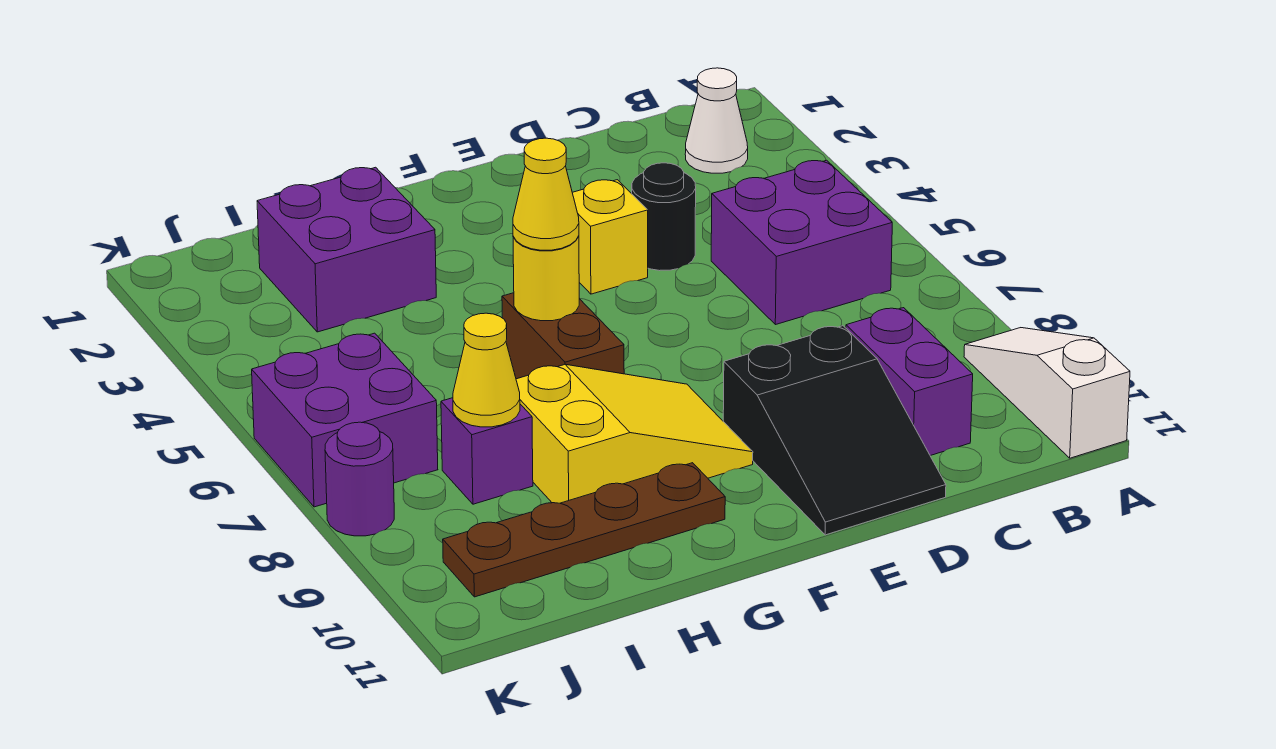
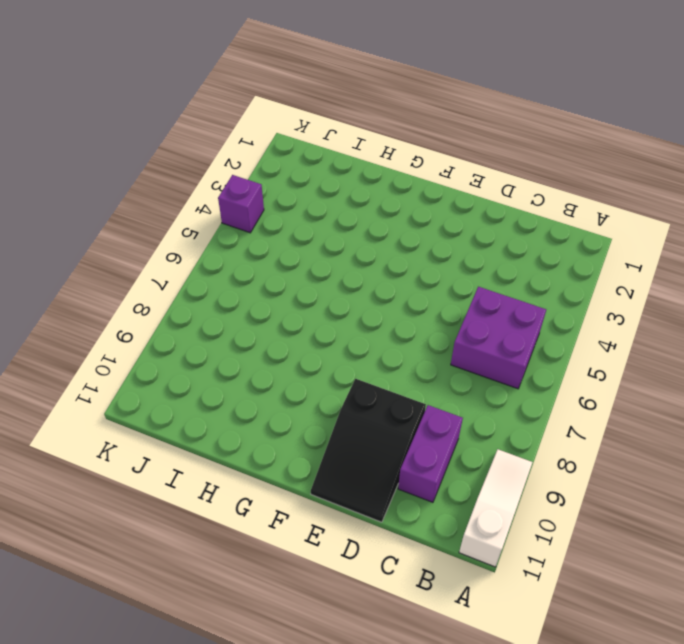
purple 1x1 brick [218,175,264,233] -> purple 1x1 brick moved to [441,398,533,504]
none -> white 1x1 cone [685,68,748,173]
none -> black 1x1 round brick [632,163,696,271]
none -> yellow 1x1 brick [572,180,648,294]

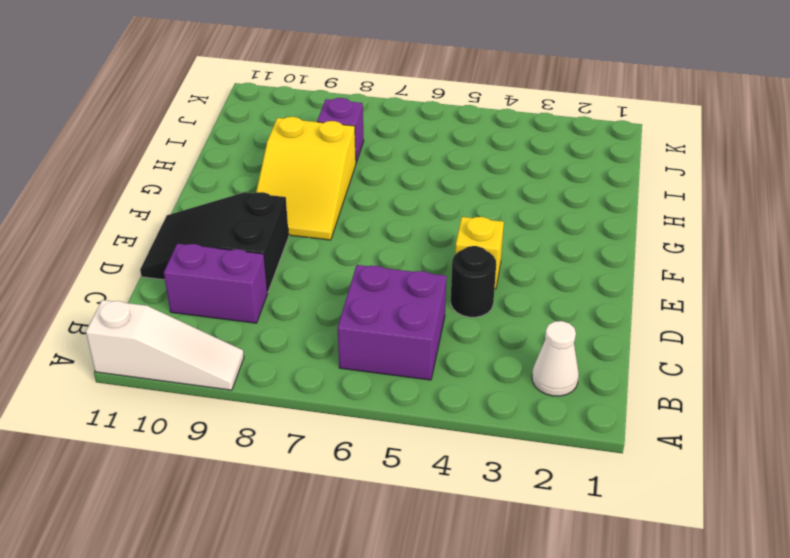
none -> brown 1x2 brick [502,293,624,379]
none -> brown 1x4 plate [443,463,725,597]
none -> purple 2x2 brick [257,167,436,332]

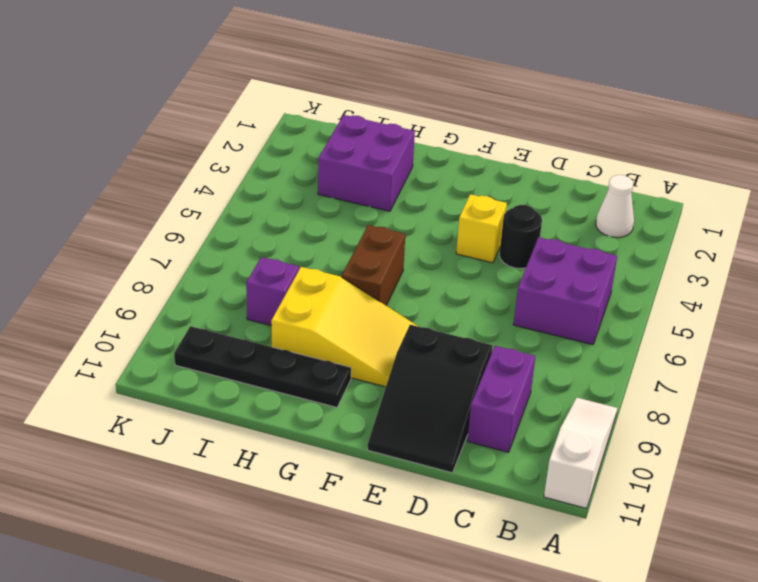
black 1x4 plate [174,326,351,407] -> brown 1x4 plate [443,463,725,597]
none -> purple 2x2 brick [252,333,438,507]
none -> purple 1x1 round brick [325,422,394,536]
none -> yellow 1x1 round brick [513,236,579,321]

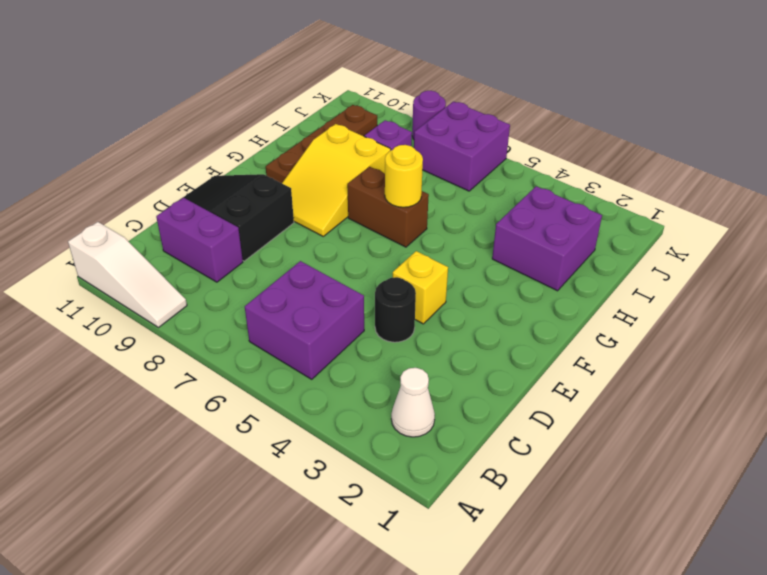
none -> yellow 1x1 cone [453,313,520,427]
none -> yellow 1x1 cone [513,138,579,250]

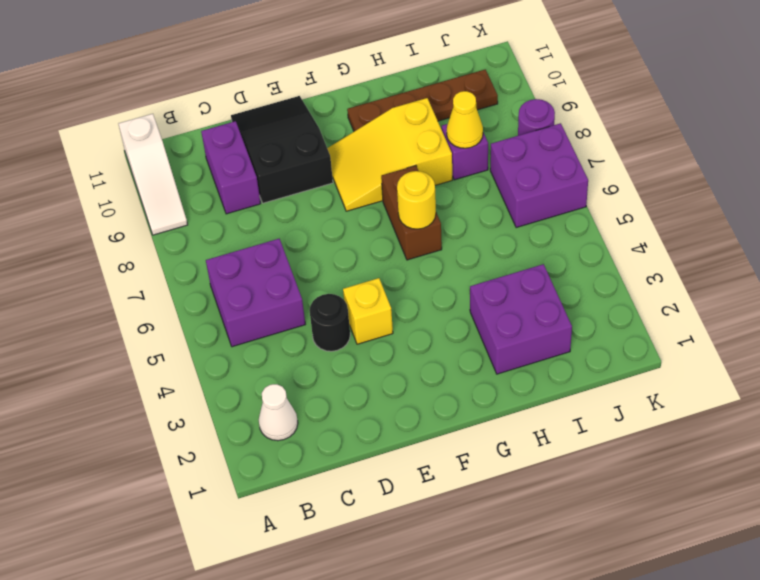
none -> yellow 1x1 cone [513,138,579,250]

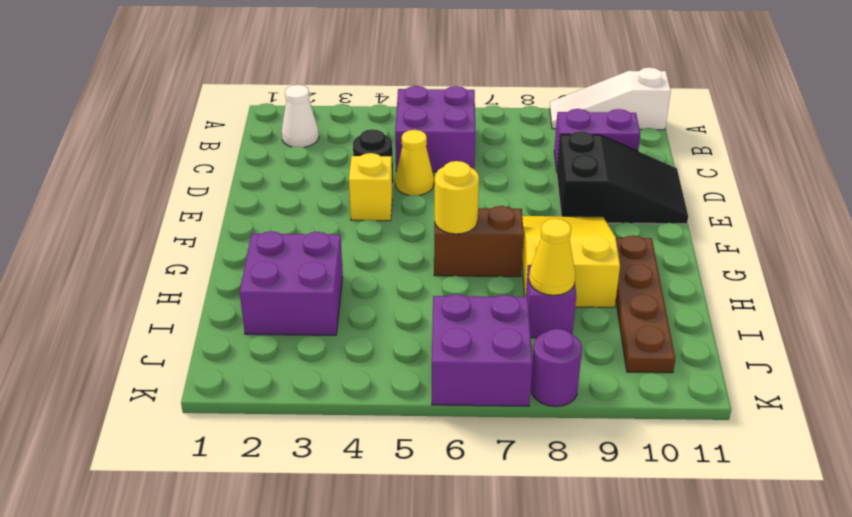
yellow 1x1 cone [395,130,434,195] -> yellow 1x1 cone moved to [513,138,579,250]

